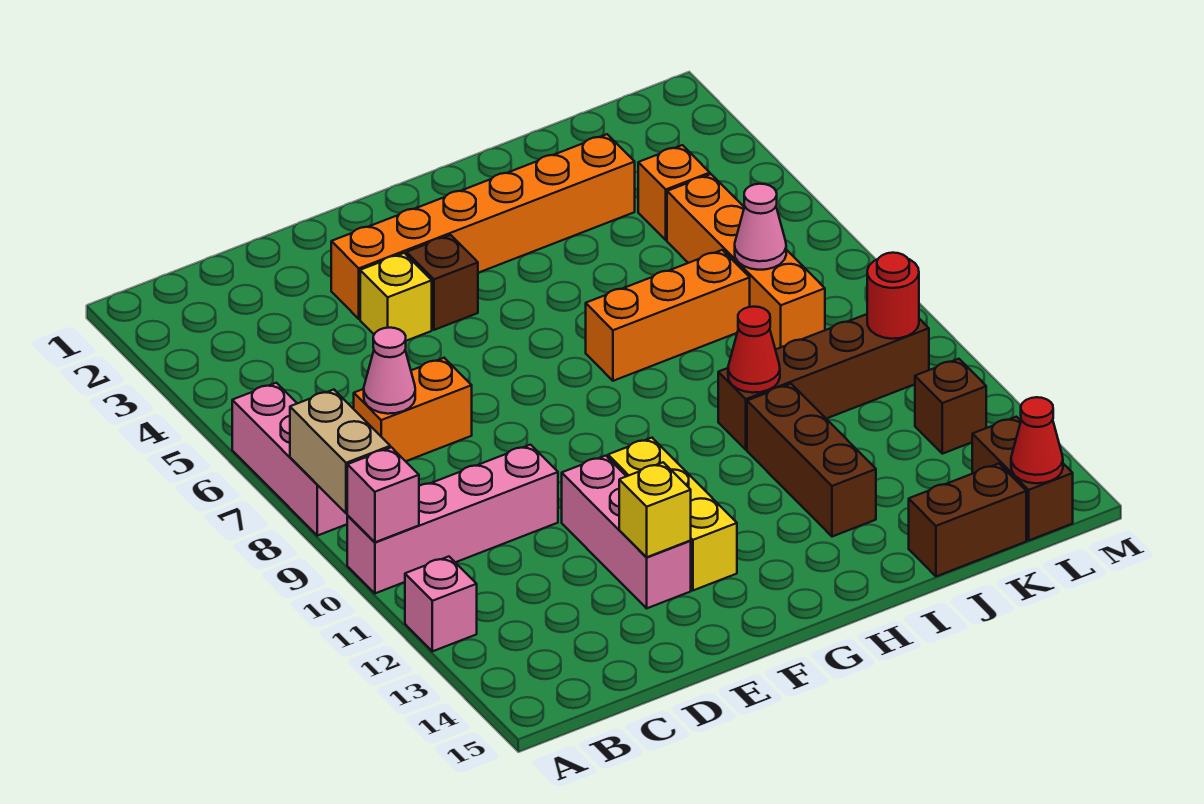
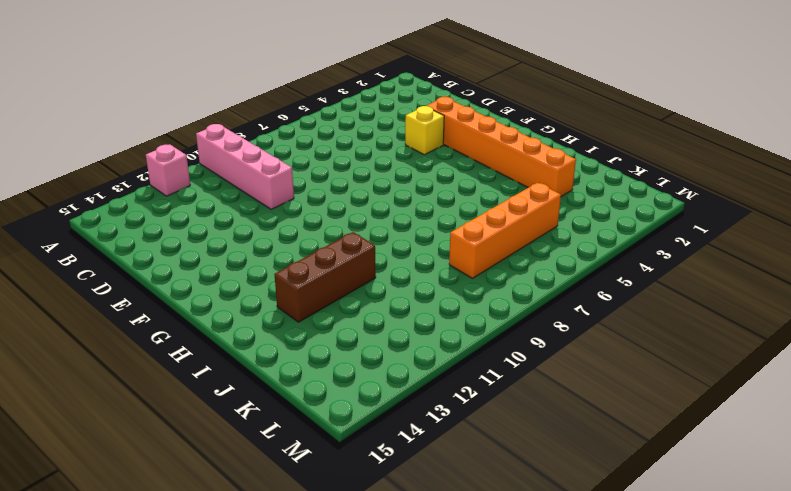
none -> pink 1x3 brick [232,383,348,536]
none -> orange 1x2 brick [354,358,472,461]
none -> pink 1x3 brick [562,456,691,608]

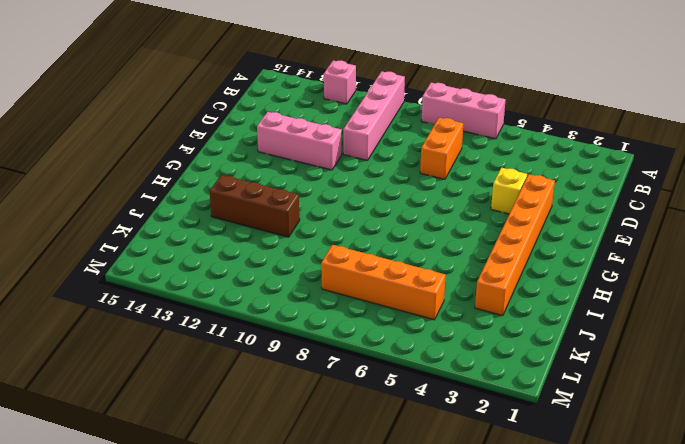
none -> brown 1x1 brick [407,235,478,330]
none -> yellow 1x3 brick [608,438,737,590]
none -> orange 1x3 brick [586,250,750,381]

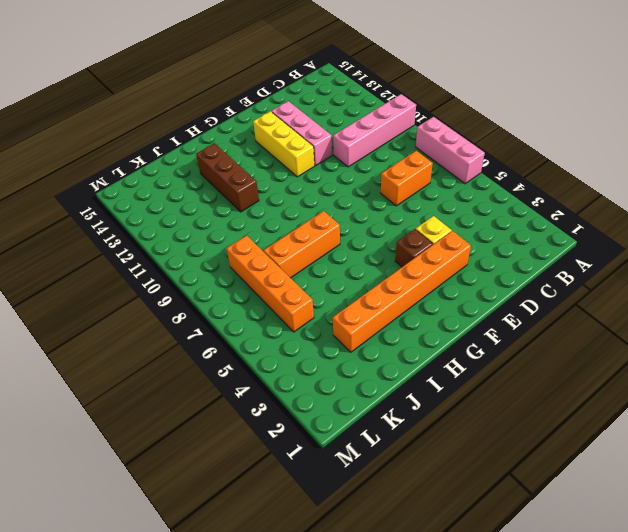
none -> pink 1x1 brick [405,557,477,651]
none -> brown 1x4 brick [718,314,929,450]
none -> brown 1x2 brick [909,464,1026,576]

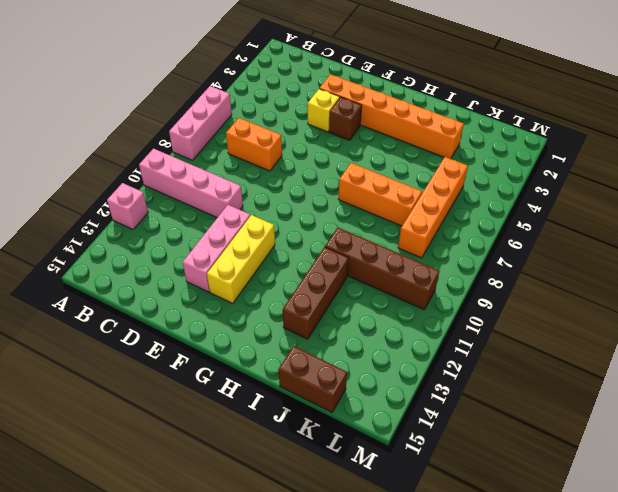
none -> orange 1x1 brick [638,145,710,240]
none -> brown 1x1 brick [915,359,986,454]
none -> brown 1x2 brick [972,417,1073,540]

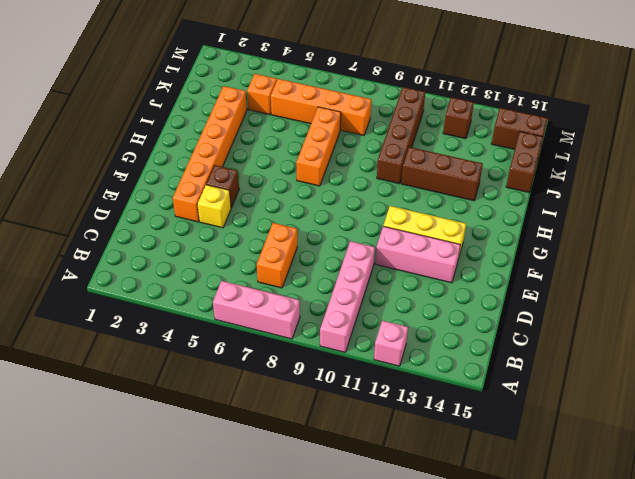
none -> tan 1x2 brick [290,390,390,513]
none -> pink 1x1 brick [347,447,419,542]
none -> pink 1x1 cone [364,328,415,414]

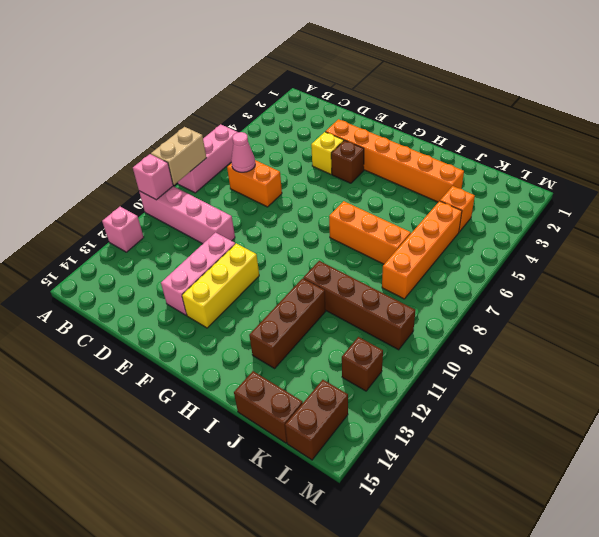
none -> yellow 1x1 brick [619,462,691,557]
none -> red 1x1 cone [728,307,780,393]
none -> pink 1x1 cone [735,184,786,270]

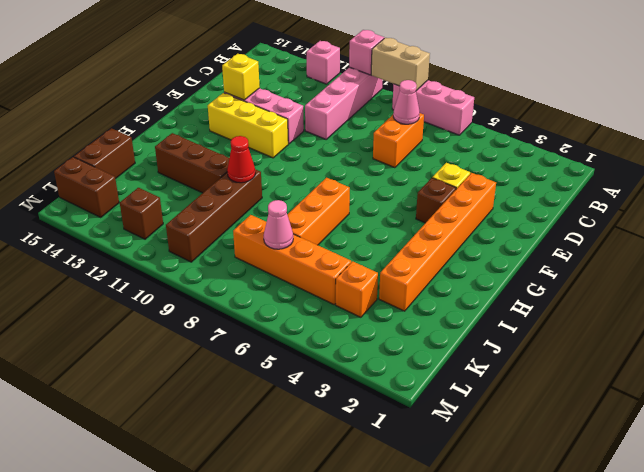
none -> red 1x1 round brick [867,253,919,339]
none -> red 1x1 cone [1011,397,1063,483]

